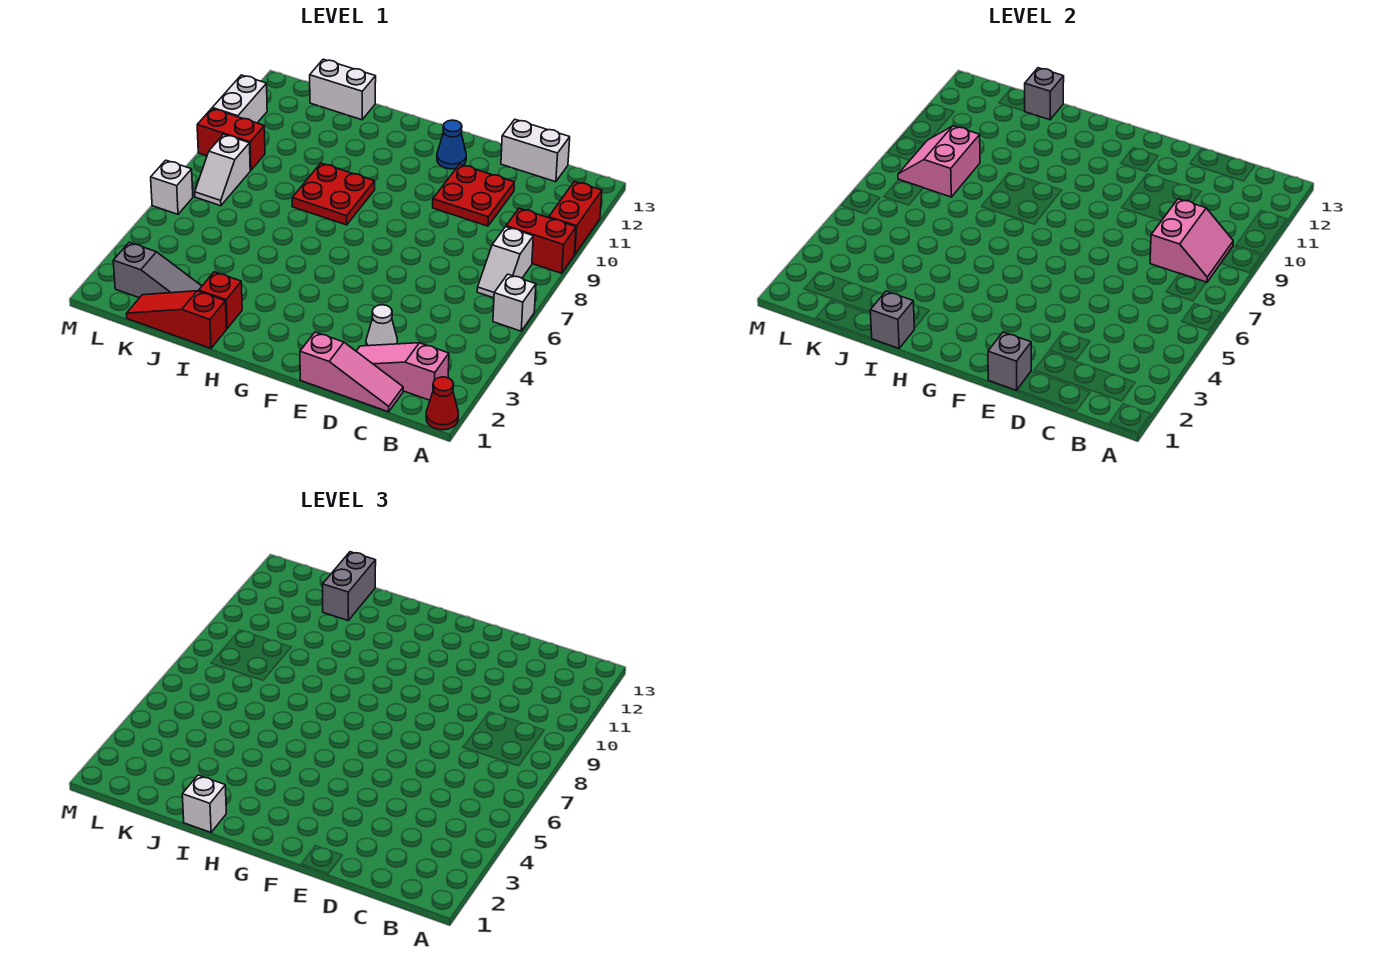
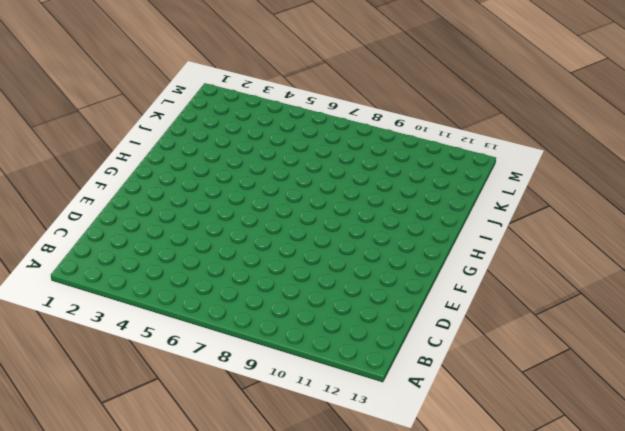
none -> red 1x1 cone [426,377,458,430]
none -> white 1x1 brick [493,274,536,331]
none -> red 1x2 brick [506,208,576,273]

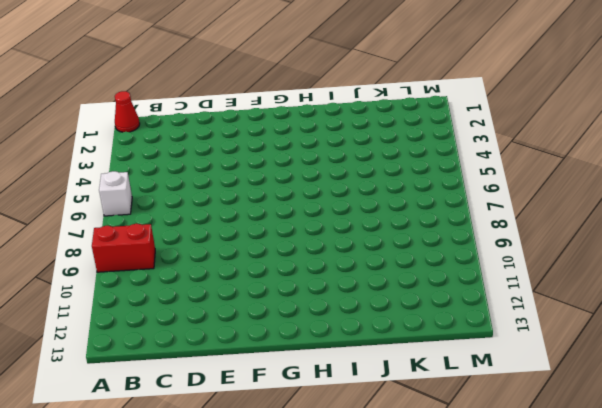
none -> red 1x2 brick [549,181,602,255]
none -> pink 1x3 slope [356,343,449,400]
none -> white 1x2 slope [477,227,533,298]

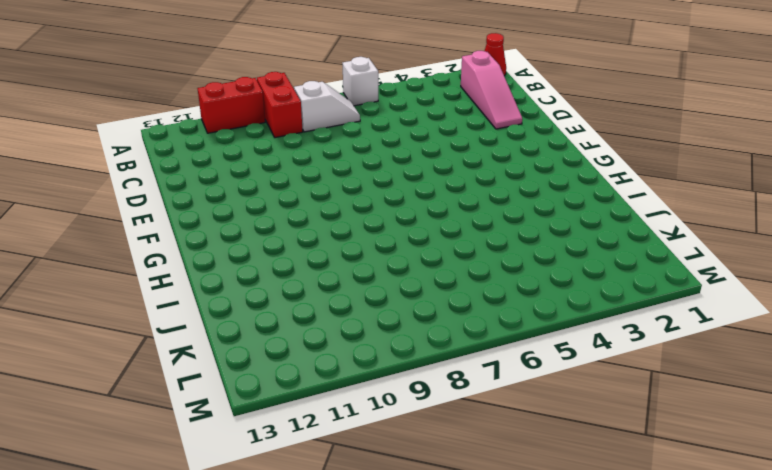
none -> pink 1x3 slope [300,332,403,412]
none -> white 1x2 brick [501,120,570,182]
none -> white 1x1 cone [366,305,397,346]

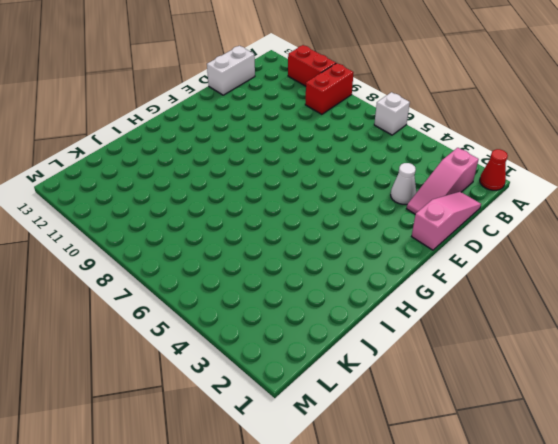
none -> white 1x2 slope [477,227,533,298]
none -> red 2x2 plate [433,164,514,226]
none -> blue 1x1 cone [437,120,466,169]

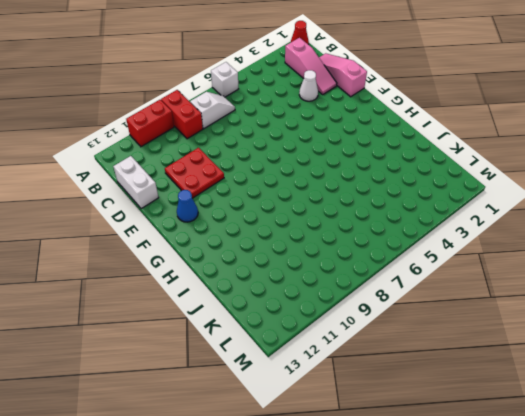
none -> red 2x2 plate [292,163,375,225]
none -> red 1x3 slope [126,291,226,348]
none -> red 1x1 brick [199,272,242,329]

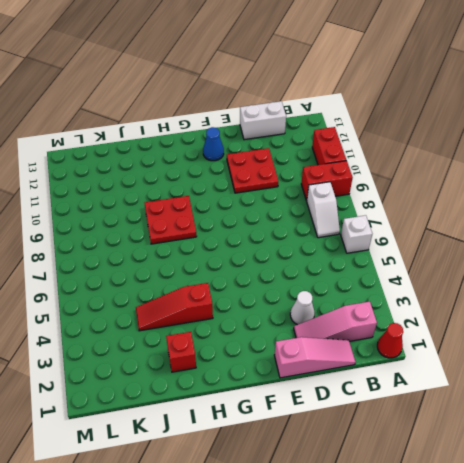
red 1x3 slope [136,283,213,331] -> red 1x3 slope moved to [126,291,226,348]
none -> grey 1x3 slope [113,242,202,298]
none -> white 1x2 brick [310,59,376,120]
none -> white 1x2 slope [195,134,250,206]

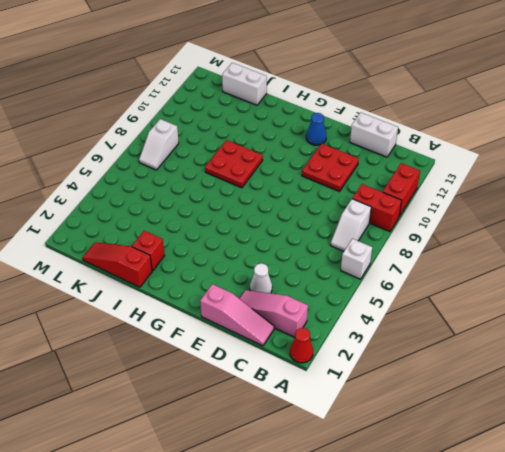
none -> grey 1x3 slope [113,242,202,298]
none -> red 1x2 brick [197,108,265,170]
none -> white 1x1 brick [151,160,193,214]

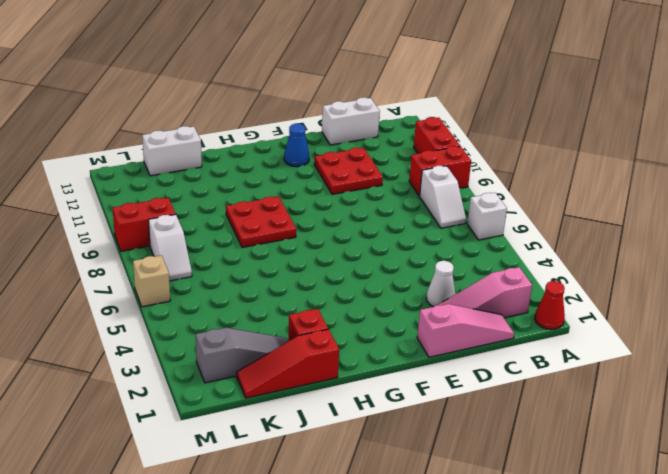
tan 1x1 brick [133,255,170,307] -> white 1x1 brick [151,160,193,214]
none -> white 1x2 brick [212,75,267,123]
none -> pink 2x2 slope [1150,199,1233,283]
none -> grey 1x1 brick [988,332,1031,390]

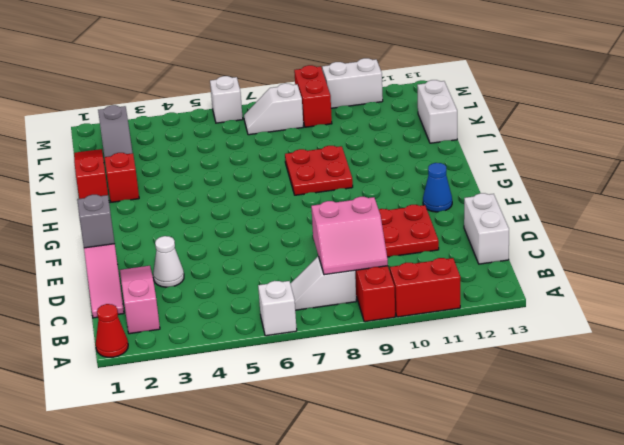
none -> grey 1x1 brick [870,291,914,348]
none -> grey 1x1 brick [1025,68,1064,120]
none -> pink 2x2 slope [898,126,980,197]

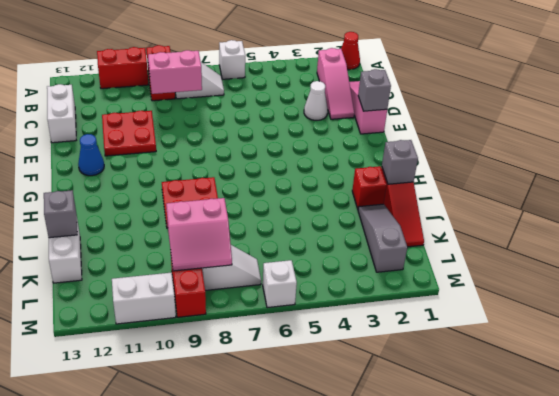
none -> white 1x1 brick [182,775,226,832]
none -> grey 1x2 brick [323,552,376,620]

